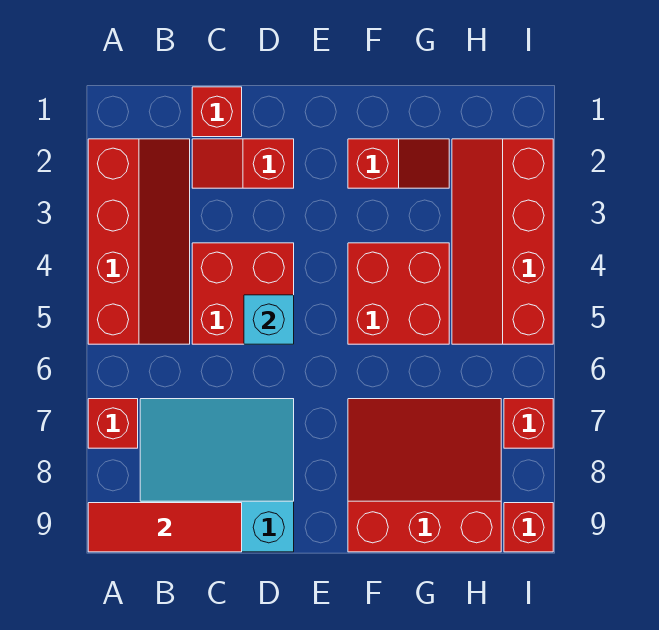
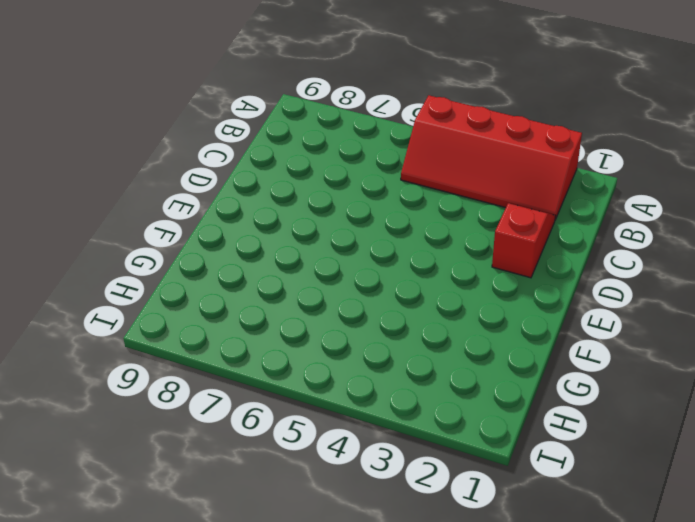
none -> red 1x1 brick [88,399,138,448]
none -> cyan 3x3 slope [140,399,294,552]
none -> red 1x1 brick [192,87,242,137]

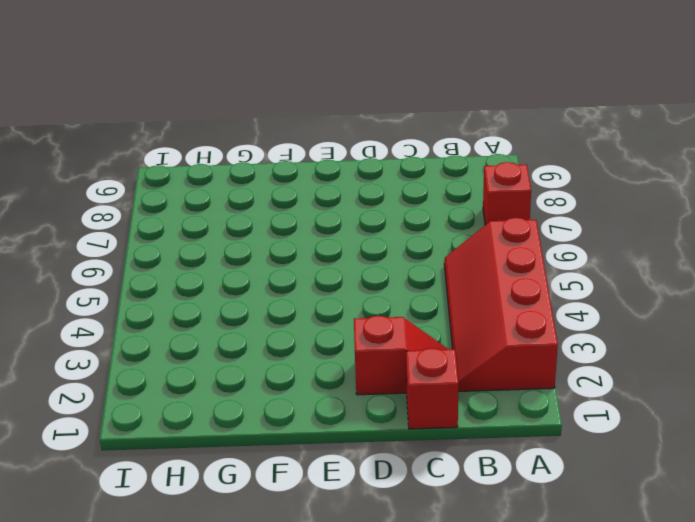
none -> cyan 3x3 slope [140,399,294,552]
none -> red 2x2 brick [192,243,294,344]
none -> red 1x2 slope [348,139,449,188]

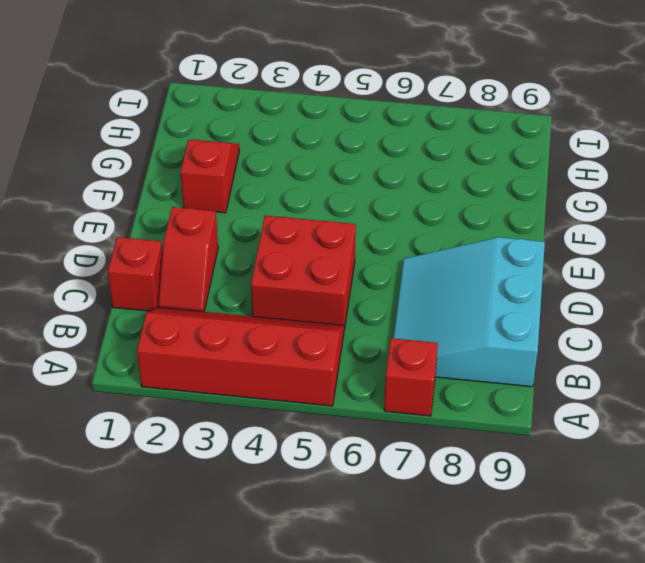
none -> red 2x2 brick [348,243,449,344]
none -> red 3x3 slope [348,399,501,552]
none -> red 2x4 slope [452,139,553,344]

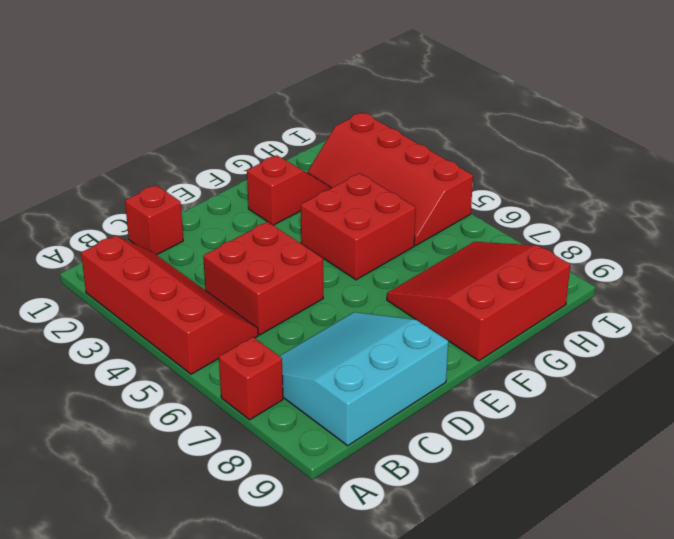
none -> red 1x2 slope [192,139,294,188]
none -> red 1x1 brick [504,399,553,448]
none -> red 1x1 brick [504,503,553,552]

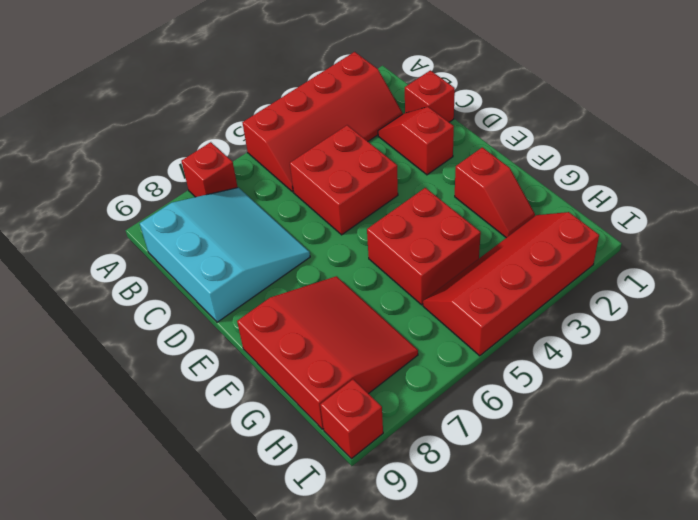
none -> red 1x1 brick [504,399,553,448]
none -> red 1x3 tile [88,503,242,552]
none -> cyan 1x1 brick [244,295,294,344]

